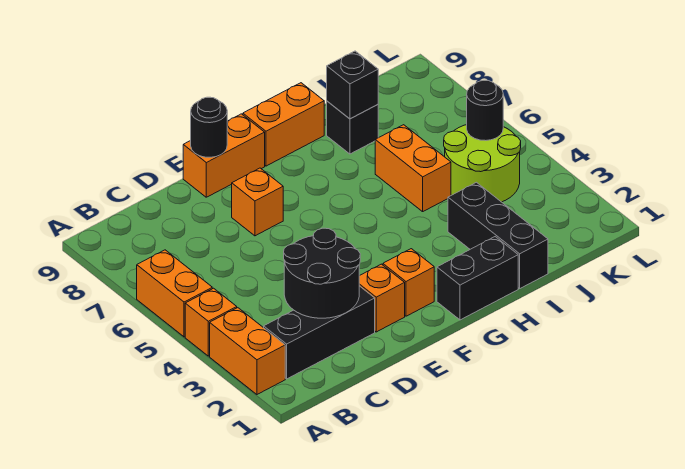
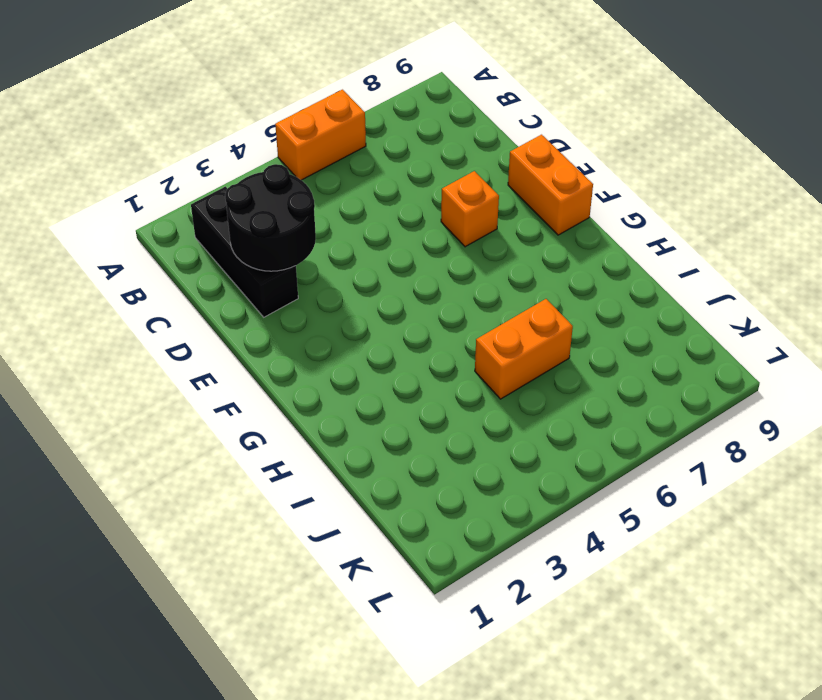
none -> orange 1x2 brick [210,308,285,394]
none -> orange 1x1 brick [185,288,237,356]
none -> orange 1x1 brick [359,264,405,332]

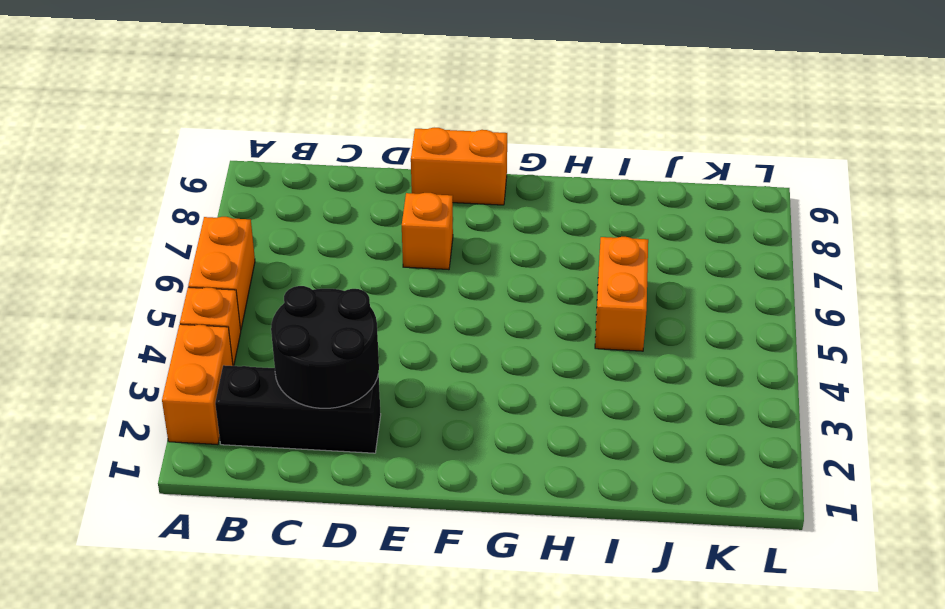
none -> orange 1x1 brick [359,264,405,332]
none -> orange 1x1 brick [383,249,434,316]
none -> black 1x2 brick [437,237,518,320]

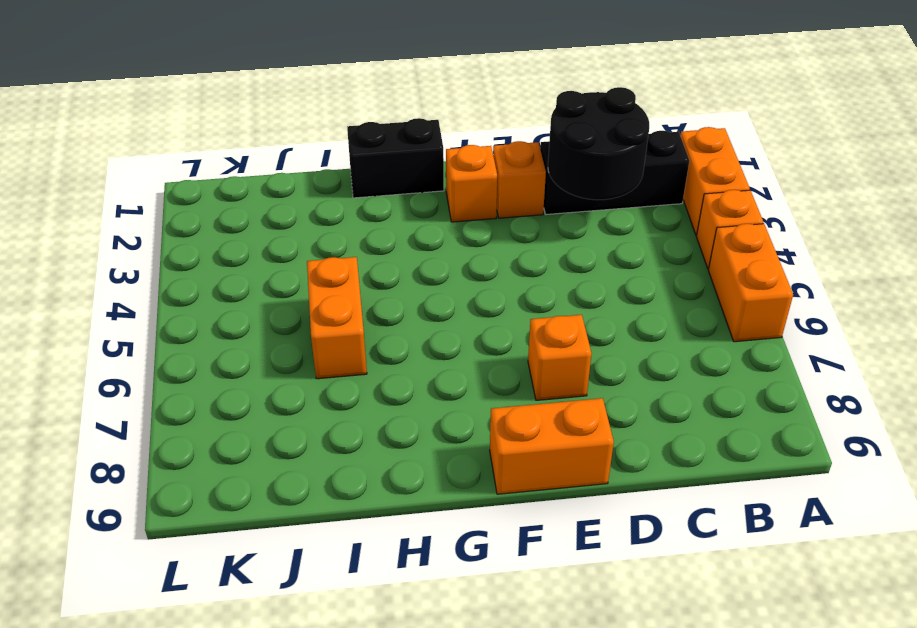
none -> orange 1x2 brick [243,83,324,166]
none -> black 1x3 brick [448,182,548,288]
none -> black 1x1 brick [327,101,378,154]

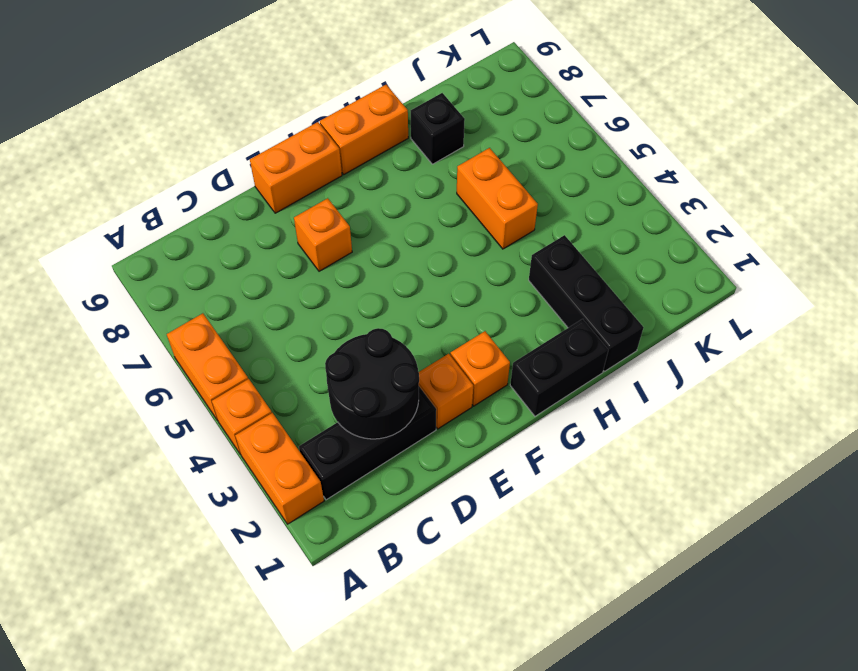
none -> lime 2x2 round brick [444,125,521,202]
none -> black 1x1 round brick [191,97,227,157]
none -> black 1x1 brick [327,51,378,119]

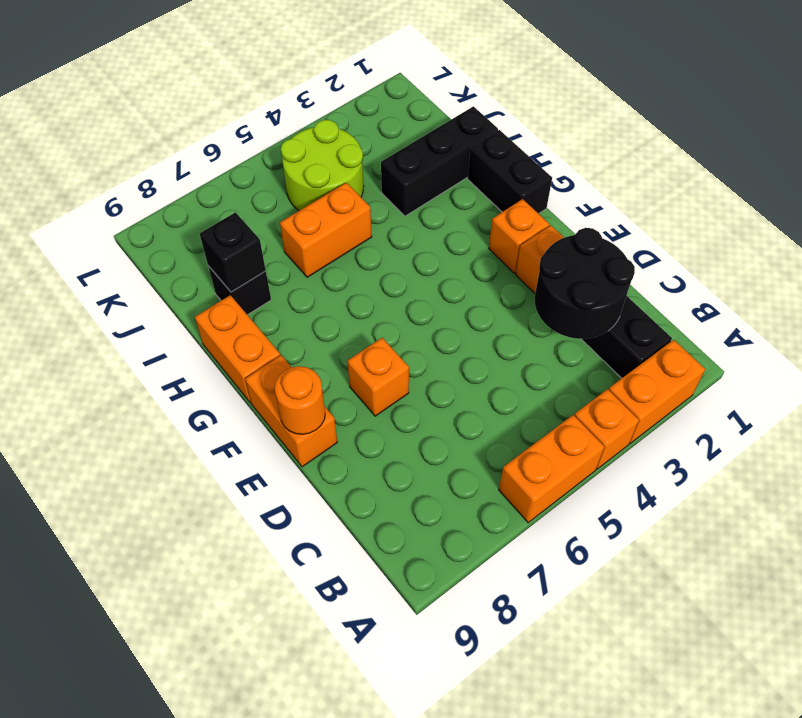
orange 1x1 round brick [274,366,325,434] -> black 1x1 round brick [191,97,227,157]
none -> black 1x1 round brick [467,80,503,141]

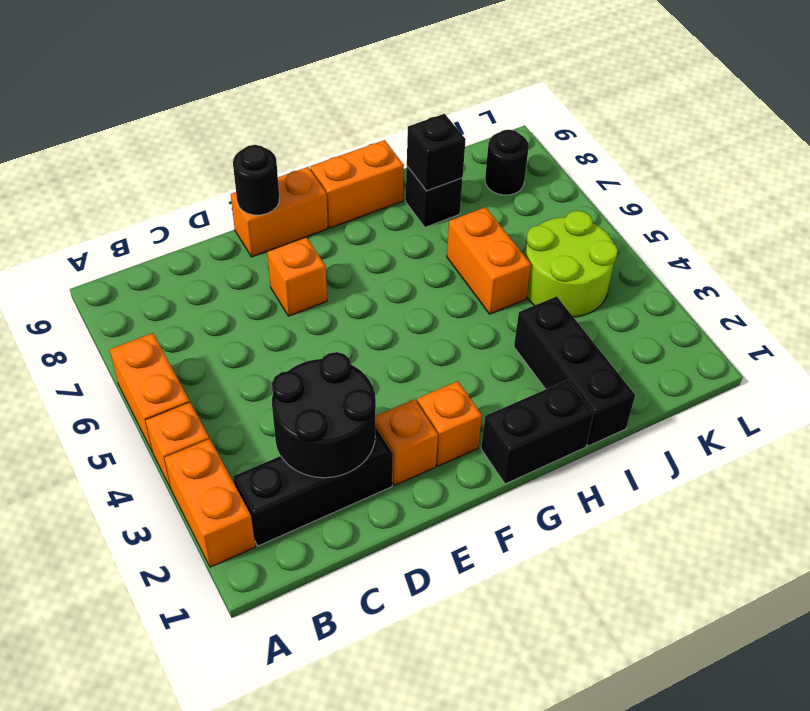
black 1x1 round brick [485,130,529,195] -> black 1x1 round brick moved to [467,80,503,141]

